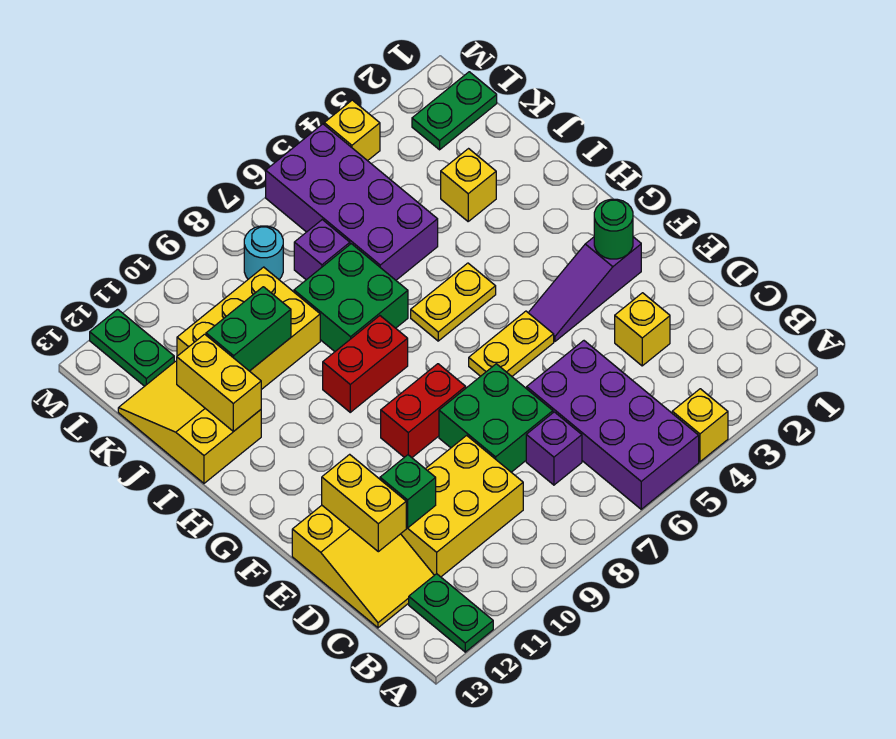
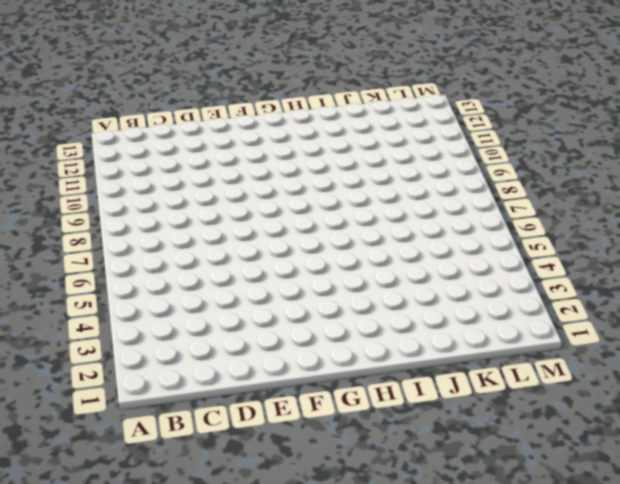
none -> yellow 1x1 brick [672,389,728,462]
none -> purple 2x4 brick [527,341,699,509]
none -> green 1x2 plate [409,574,493,652]

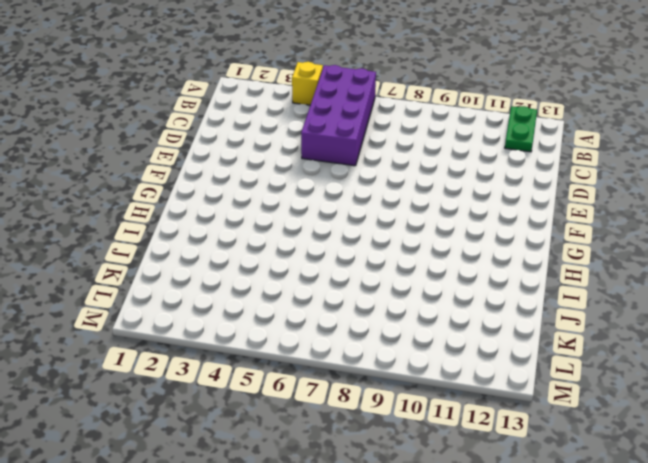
none -> purple 1x1 brick [526,412,582,485]
none -> yellow 2x3 brick [401,435,523,577]
none -> yellow 2x3 slope [292,505,434,628]

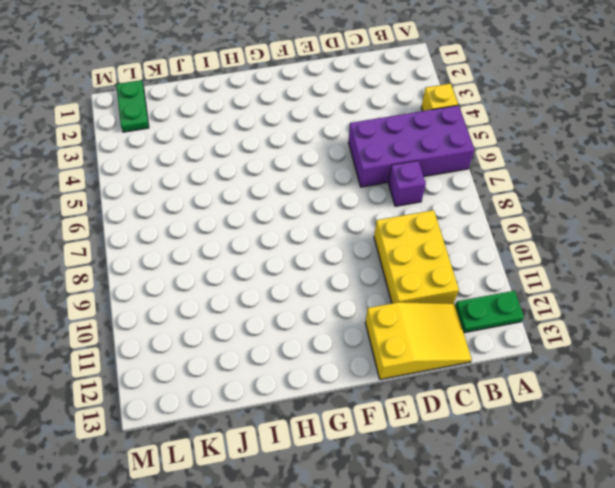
none -> yellow 1x1 brick [615,293,670,366]
none -> green 2x2 brick [439,364,553,472]
none -> purple 1x3 slope [528,237,641,342]

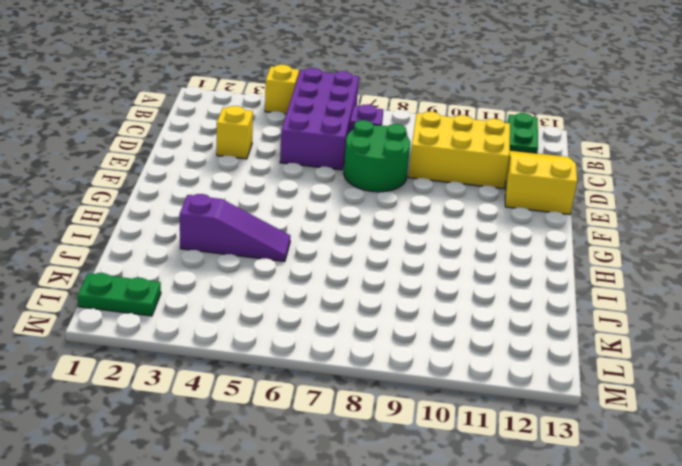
green 2x2 round brick [344,120,410,192] -> green 2x2 brick [439,364,553,472]
purple 1x3 slope [179,194,290,262] -> purple 1x3 slope moved to [528,237,641,342]
none -> yellow 1x2 plate [469,311,554,376]
none -> red 1x2 brick [381,364,466,457]
none -> yellow 1x2 plate [411,263,496,341]

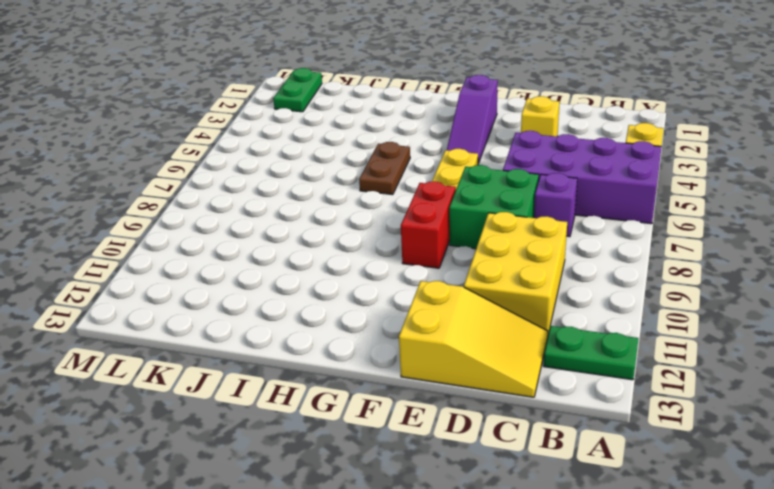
brown 1x2 plate [359,142,410,195] -> yellow 1x2 plate [411,263,496,341]
none -> red 1x2 brick [323,316,408,412]
none -> green 2x2 brick [294,244,408,351]
none -> yellow 2x3 slope [118,361,261,483]

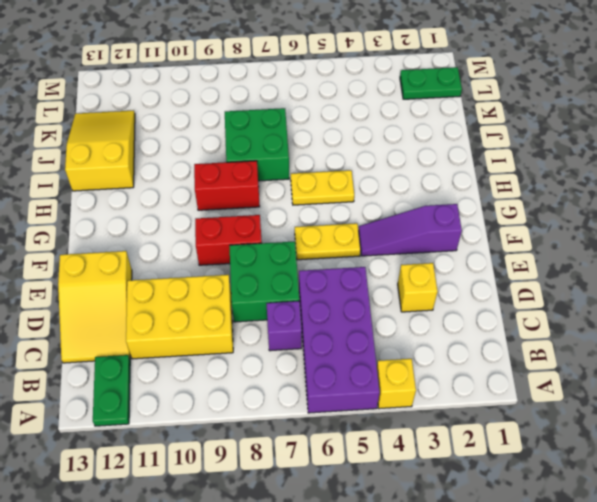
none -> yellow 1x1 brick [441,149,496,221]
none -> purple 2x4 brick [266,124,438,280]
none -> yellow 2x3 brick [177,267,320,390]

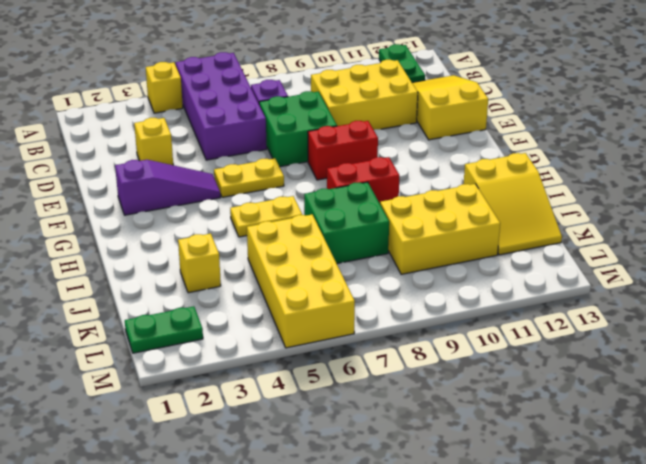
yellow 2x4 brick [247,215,355,348] -> purple 2x4 brick [266,124,438,280]
none -> purple 1x1 brick [294,220,350,280]
none -> cyan 1x1 round brick [244,226,283,279]
none -> green 1x2 plate [90,309,174,386]

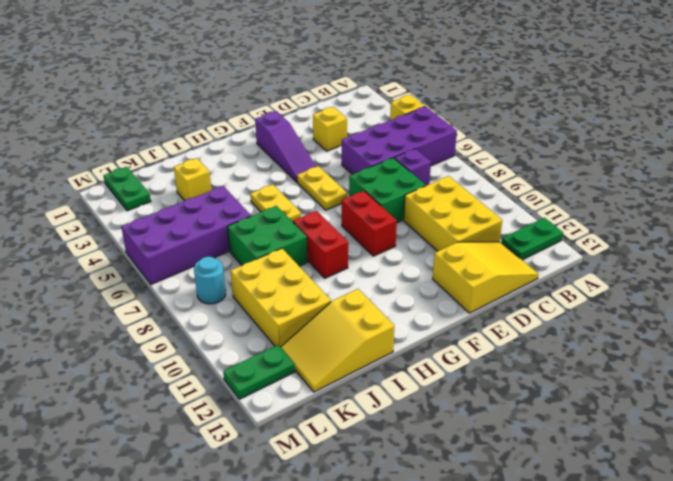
none -> purple 1x1 brick [294,220,350,280]
none -> yellow 1x1 brick [324,100,380,161]
none -> green 1x1 brick [380,455,436,528]

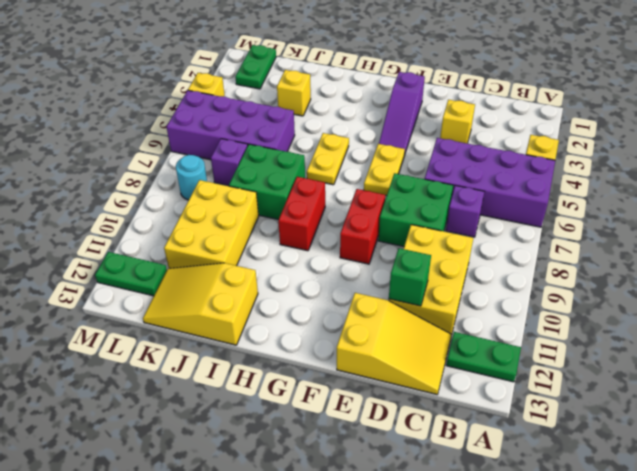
none -> yellow 1x2 brick [322,454,406,552]
none -> green 1x1 round brick [594,199,633,259]
none -> yellow 1x2 brick [177,334,261,432]

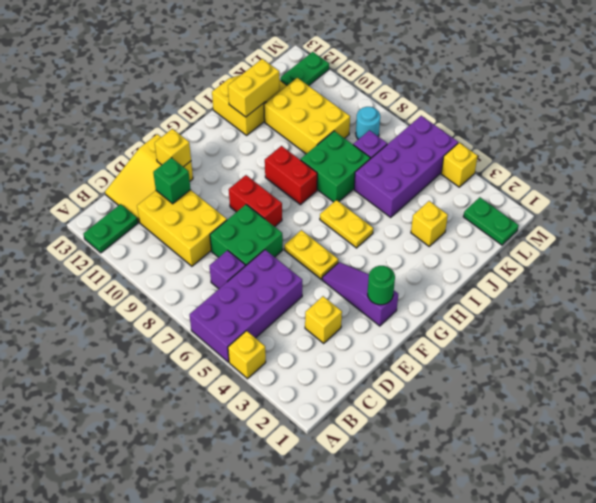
yellow 1x1 brick [155,129,191,167] -> yellow 1x2 brick [322,454,406,552]
none -> green 1x2 brick [206,287,291,371]

